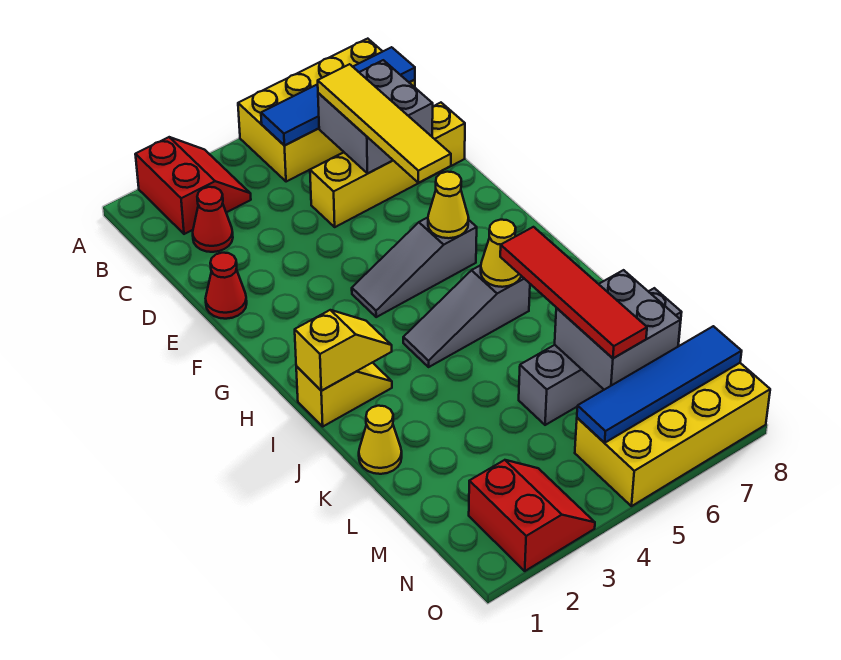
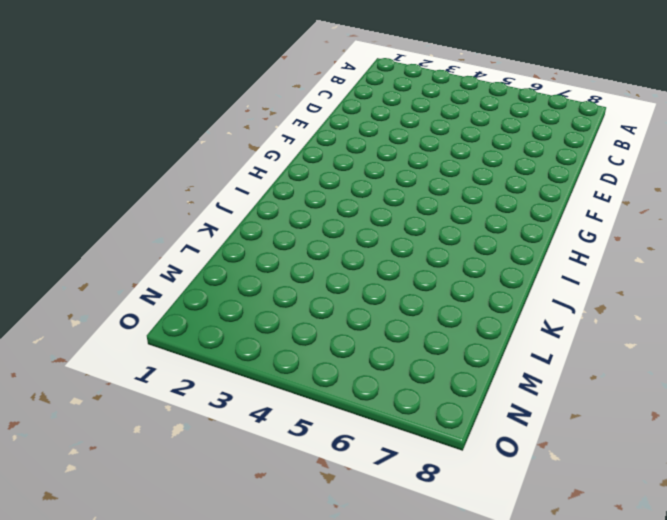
none -> red 2x2 slope [135,137,251,234]
none -> yellow 2x4 brick [238,39,415,182]
none -> red 1x1 cone [193,187,233,252]

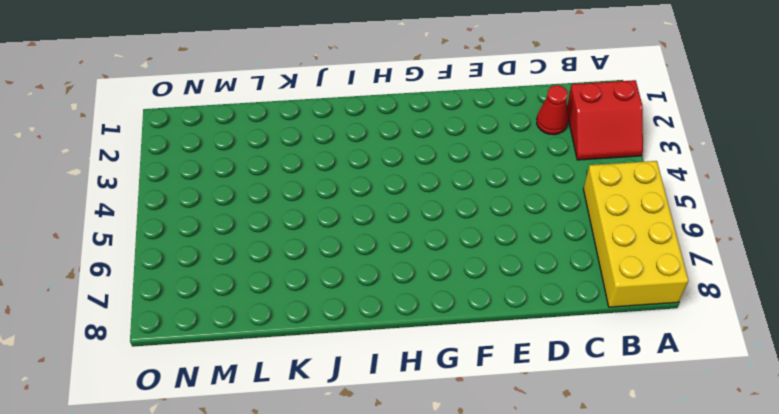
none -> yellow 1x4 brick [310,103,465,227]
none -> red 1x1 cone [206,253,247,319]
none -> grey 1x3 slope [352,217,477,317]

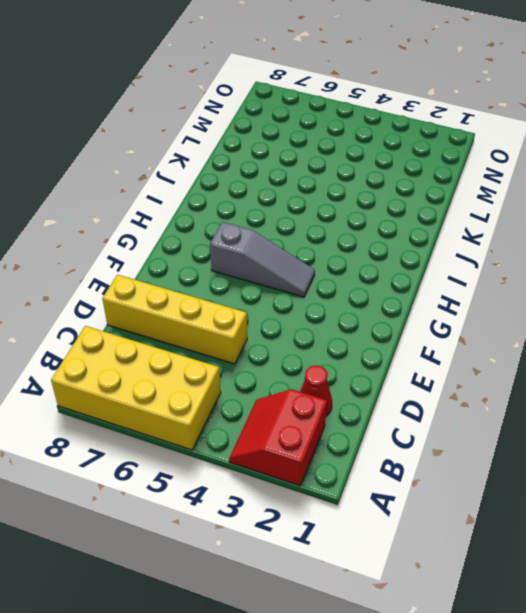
none -> red 1x1 cone [206,253,247,319]
none -> yellow 1x2 slope [296,363,392,426]
none -> grey 1x3 slope [403,265,530,367]

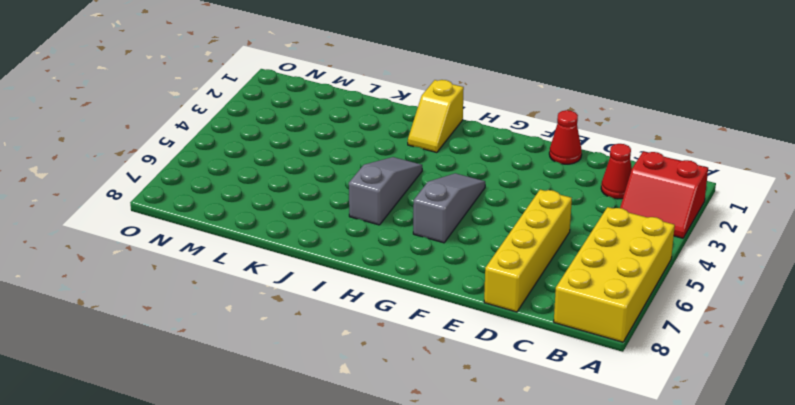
none -> yellow 1x1 cone [359,406,402,474]
none -> grey 1x4 brick [519,288,682,425]
none -> red 2x2 slope [469,460,595,571]

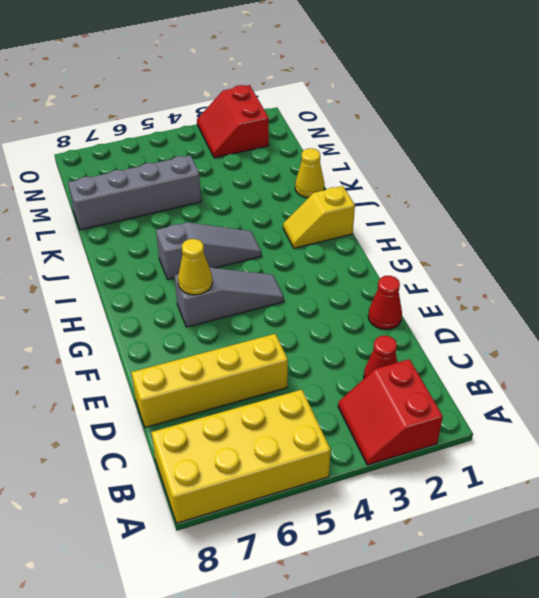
none -> yellow 2x4 brick [575,363,770,506]
none -> blue 1x4 tile [261,47,415,146]
none -> grey 2x2 brick [318,60,433,173]

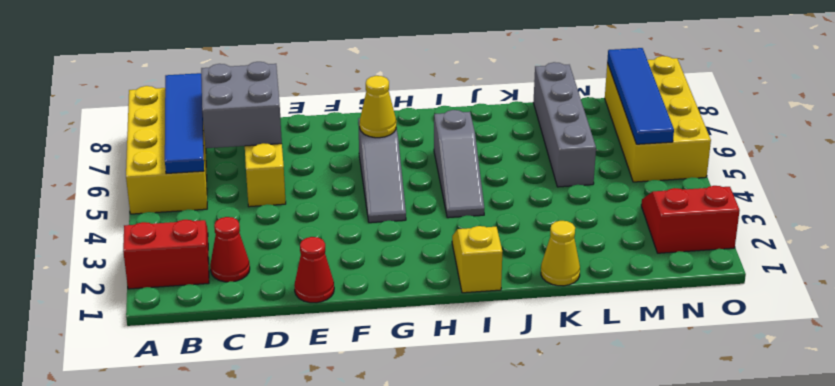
none -> yellow 1x2 slope [295,310,392,391]
none -> yellow 1x1 cone [481,220,521,287]
none -> grey 2x2 brick [555,270,681,390]

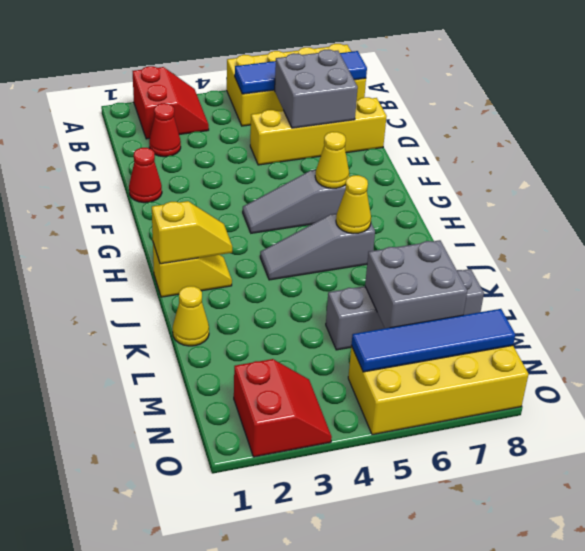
none -> yellow 1x4 tile [318,64,451,183]
none -> red 1x4 tile [500,227,647,358]

